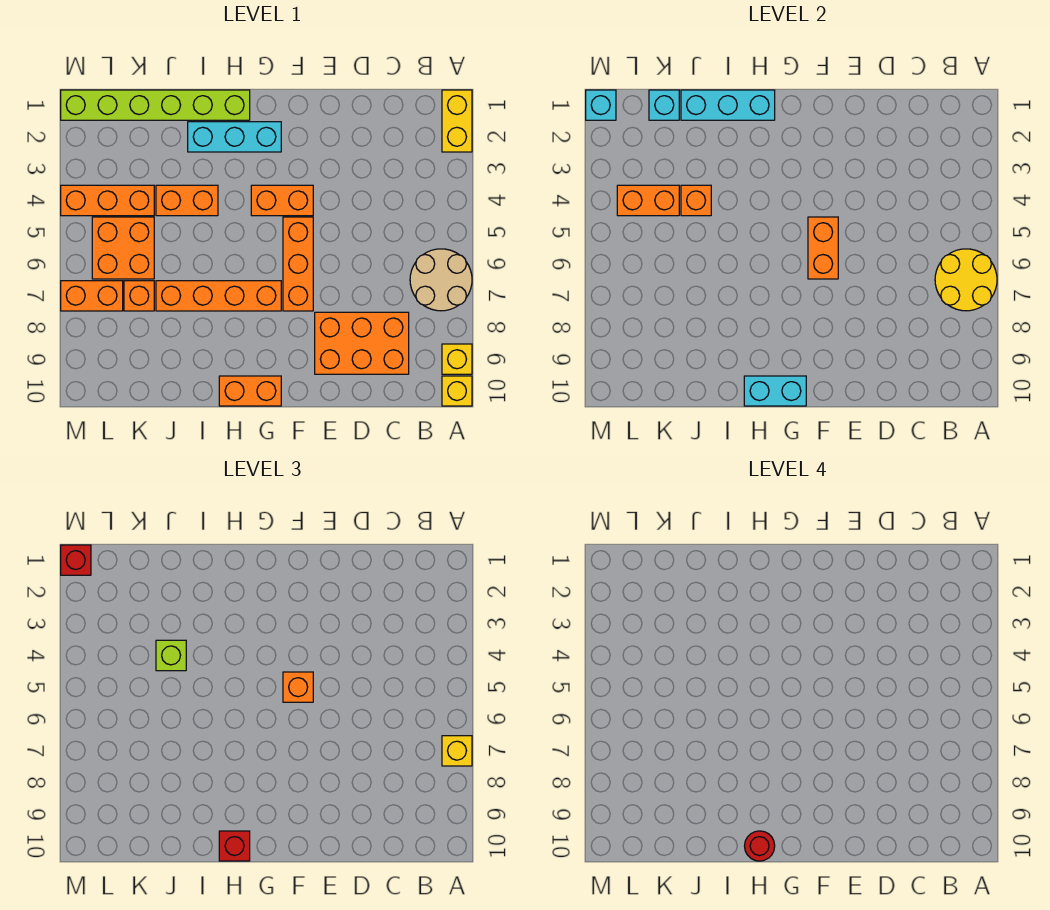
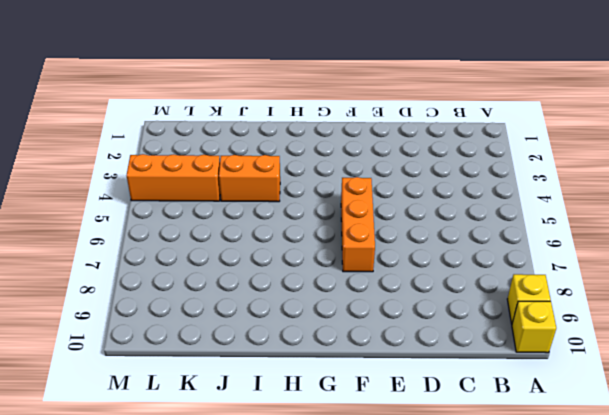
none -> yellow 1x2 brick [442,90,472,152]
none -> tan 2x2 round brick [410,249,472,311]
none -> orange 2x3 brick [315,312,409,374]
none -> orange 1x2 brick [251,185,313,216]

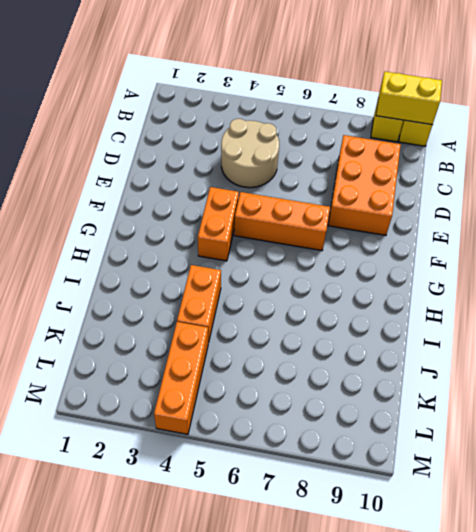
yellow 1x2 brick [376,72,442,125] -> yellow 1x2 brick moved to [442,90,472,152]
tan 2x2 round brick [221,119,279,188] -> tan 2x2 round brick moved to [410,249,472,311]
none -> cyan 1x3 brick [188,122,281,152]
none -> orange 1x4 brick [156,281,281,311]
none -> orange 1x2 brick [219,376,281,406]
none -> lime 1x6 brick [61,90,250,120]

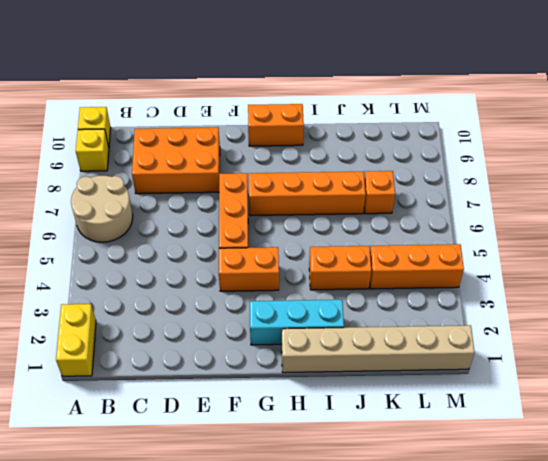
tan 1x6 brick [282,325,475,373] -> lime 1x6 brick [61,90,250,120]
none -> orange 2x2 brick [92,217,154,279]
none -> orange 1x2 brick [61,281,123,311]
none -> yellow 2x2 round brick [935,249,997,311]
none -> orange 1x2 brick [808,217,838,279]

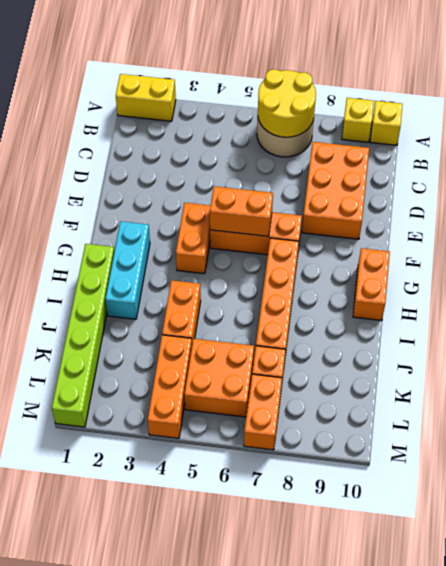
none -> cyan 1x2 brick [744,376,806,406]
none -> cyan 1x3 brick [681,90,775,120]
none -> orange 1x1 brick [681,185,711,216]
none -> cyan 1x1 brick [649,90,679,120]

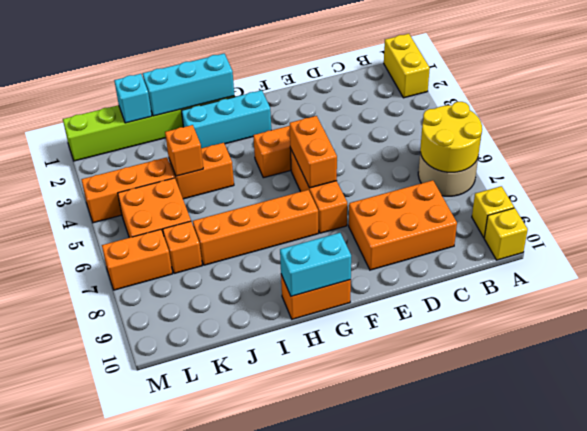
none -> orange 1x2 brick [617,185,679,216]
none -> cyan 1x1 brick [586,90,616,120]
none -> yellow 1x1 brick [442,736,472,766]
none -> orange 1x1 brick [283,672,313,702]

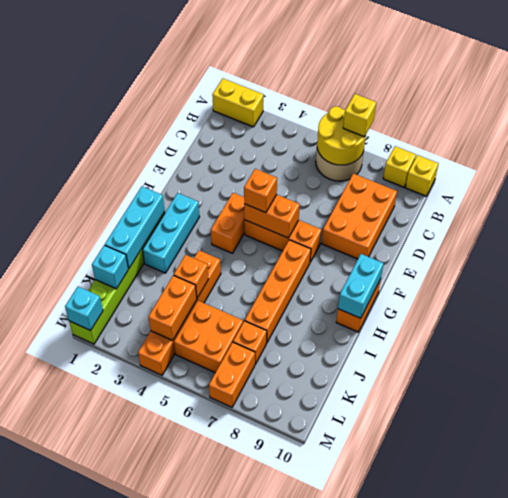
none -> red 1x1 brick [219,831,250,861]
none -> lime 1x1 brick [156,640,186,671]
none -> red 1x1 brick [61,545,91,575]
none -> red 1x1 round brick [745,831,775,861]

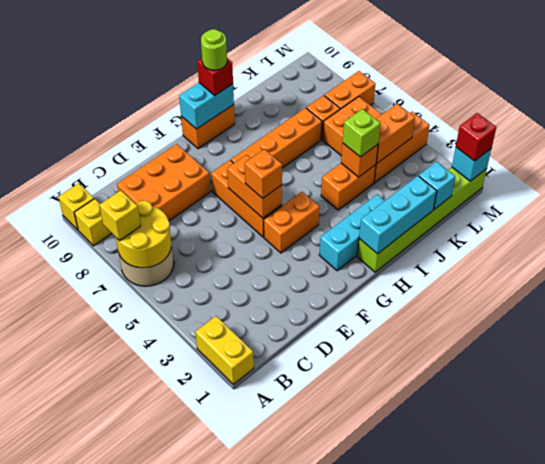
lime 1x1 round brick [201,29,227,70] -> red 1x1 round brick [745,831,775,861]

